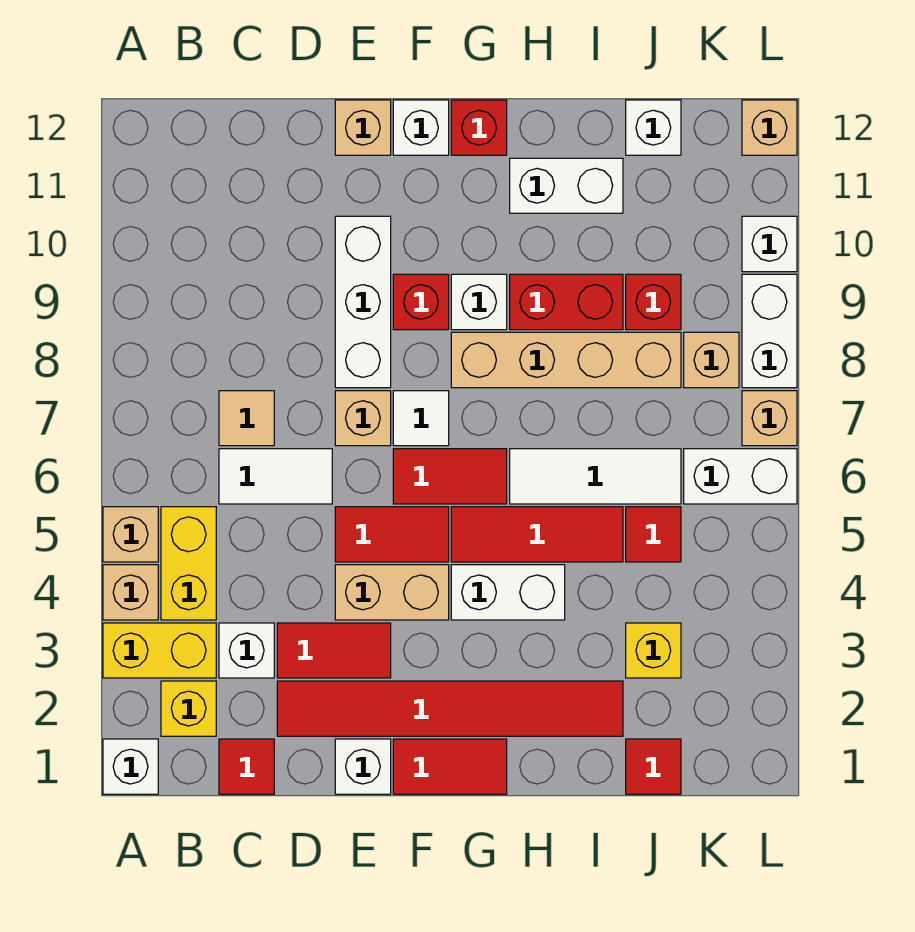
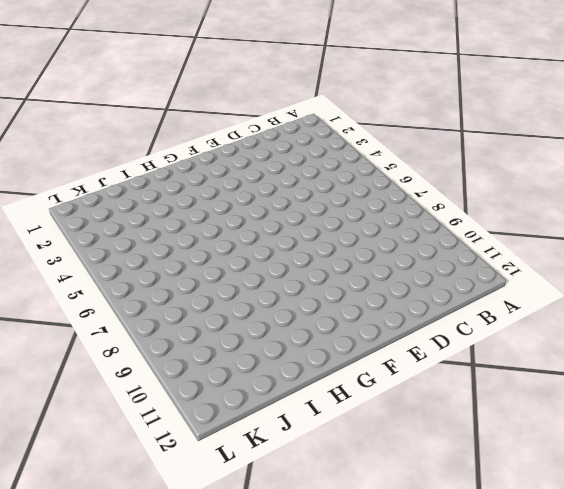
none -> white 1x1 brick [103,739,158,794]
none -> yellow 1x2 brick [103,623,216,678]
none -> tan 1x1 brick [103,565,158,620]
none -> tan 1x1 brick [103,507,158,562]

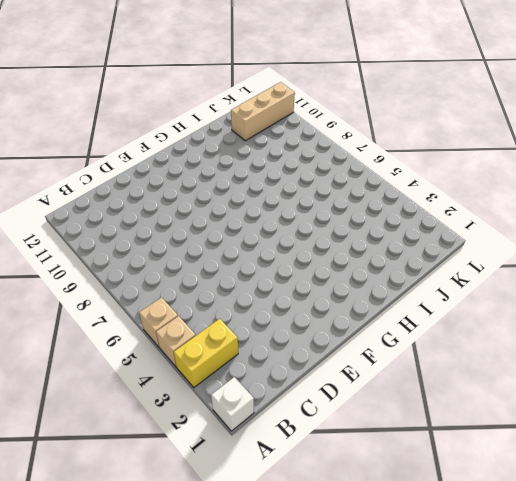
tan 1x3 brick [231,82,295,141] -> none
none -> yellow 1x1 brick [161,681,216,736]
none -> yellow 1x2 brick [161,507,216,620]
none -> red 1x1 tile [219,739,274,794]
none -> white 1x1 brick [219,623,274,678]

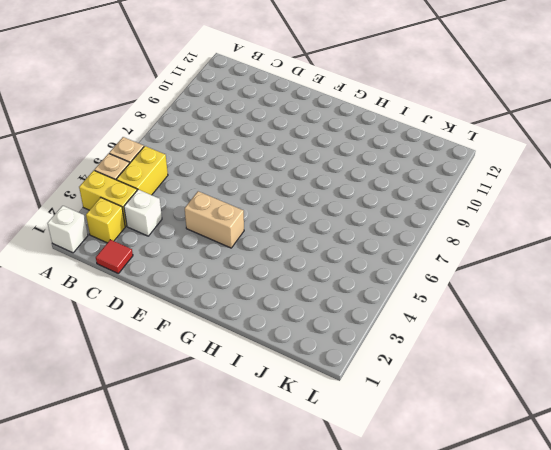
none -> white 1x2 tile [219,449,332,504]
none -> tan 1x1 tile [219,391,274,446]
none -> red 1x6 tile [277,681,623,736]
none -> red 1x2 tile [277,623,391,678]

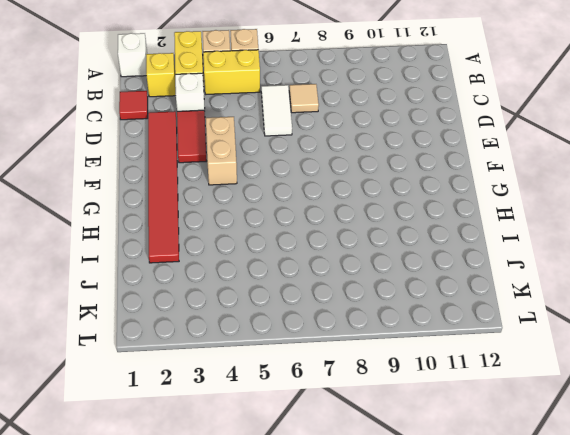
none -> white 1x1 brick [335,739,391,794]
none -> red 1x2 tile [335,507,449,562]
none -> tan 1x1 brick [335,391,391,446]
none -> white 1x3 brick [335,216,391,388]

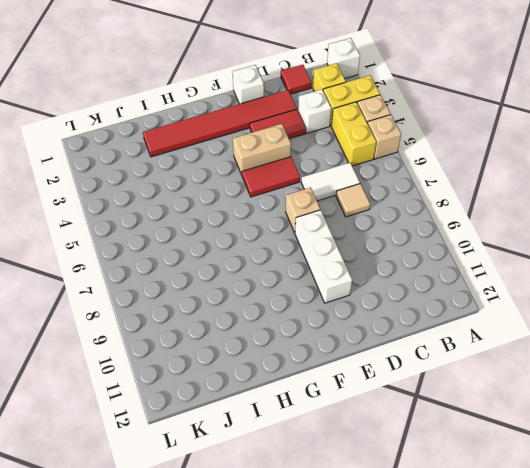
none -> tan 1x1 brick [335,100,391,155]
none -> red 1x2 tile [393,739,507,794]
none -> red 1x2 tile [393,449,507,504]
none -> white 1x1 tile [393,391,449,446]

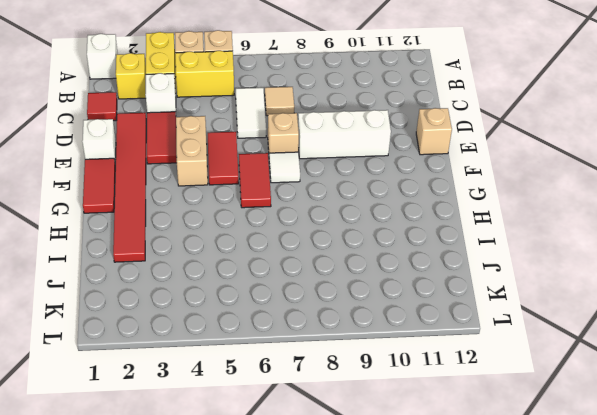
none -> red 1x1 brick [393,274,449,330]
none -> white 1x1 brick [393,100,449,155]
none -> white 1x2 brick [451,565,565,620]
none -> red 1x3 tile [451,507,623,562]

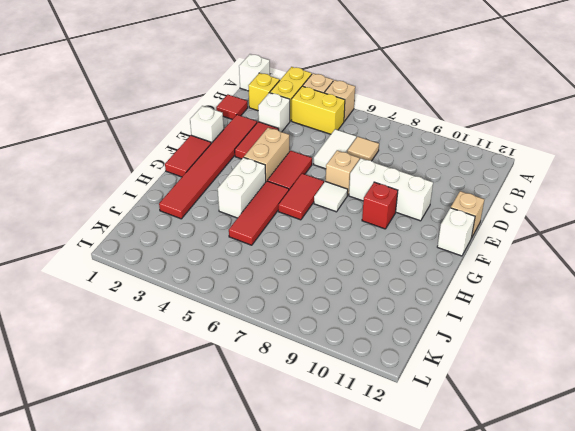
none -> tan 1x4 brick [451,332,681,388]
none -> white 1x1 brick [451,274,507,330]
none -> red 1x1 brick [451,100,507,155]
none -> white 1x3 tile [510,449,681,504]

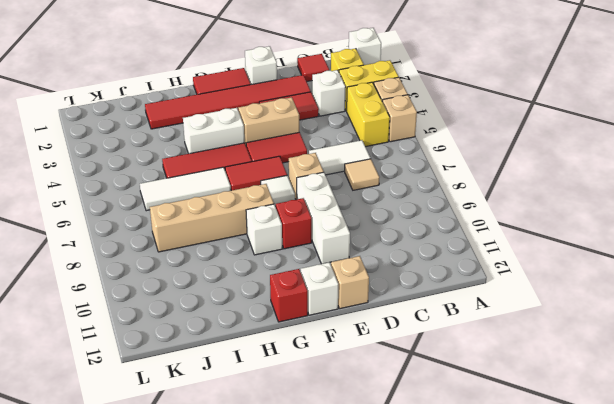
none -> red 1x2 brick [510,274,623,330]
none -> white 1x2 brick [510,158,623,213]
none -> red 1x1 tile [626,739,681,794]
none -> yellow 1x1 brick [626,623,681,678]

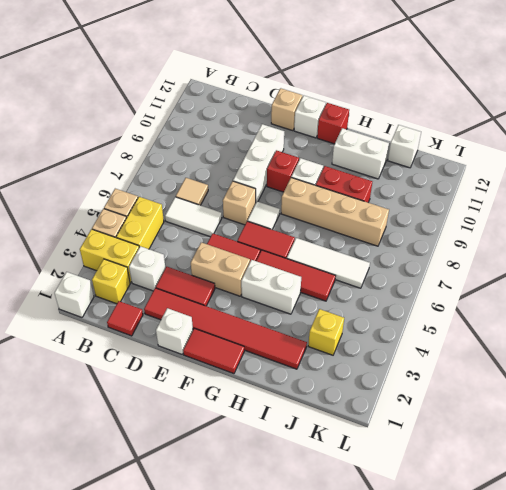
none -> red 1x1 tile [626,739,681,794]
none -> red 1x1 tile [626,507,681,562]
none -> red 1x1 brick [626,274,681,330]
none -> white 1x2 brick [684,449,797,504]

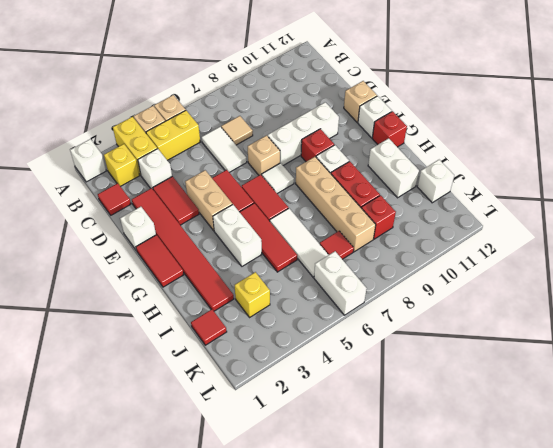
red 1x1 tile [320,231,354,259] -> red 1x1 tile moved to [626,507,681,562]
none -> tan 1x1 brick [684,332,739,388]
none -> tan 1x1 brick [742,391,797,446]
none -> white 1x2 brick [742,274,797,388]
none -> white 1x1 brick [742,216,797,272]

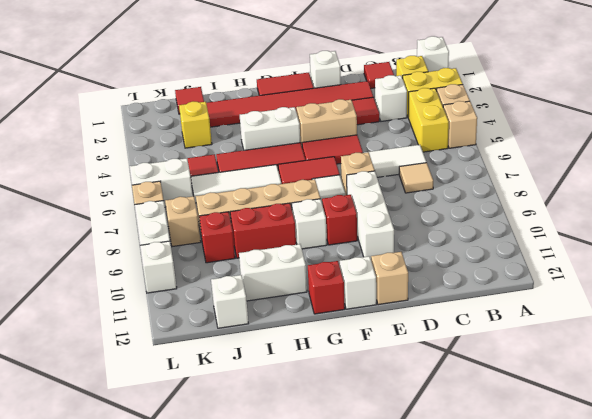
none -> tan 1x1 brick [742,100,797,155]

